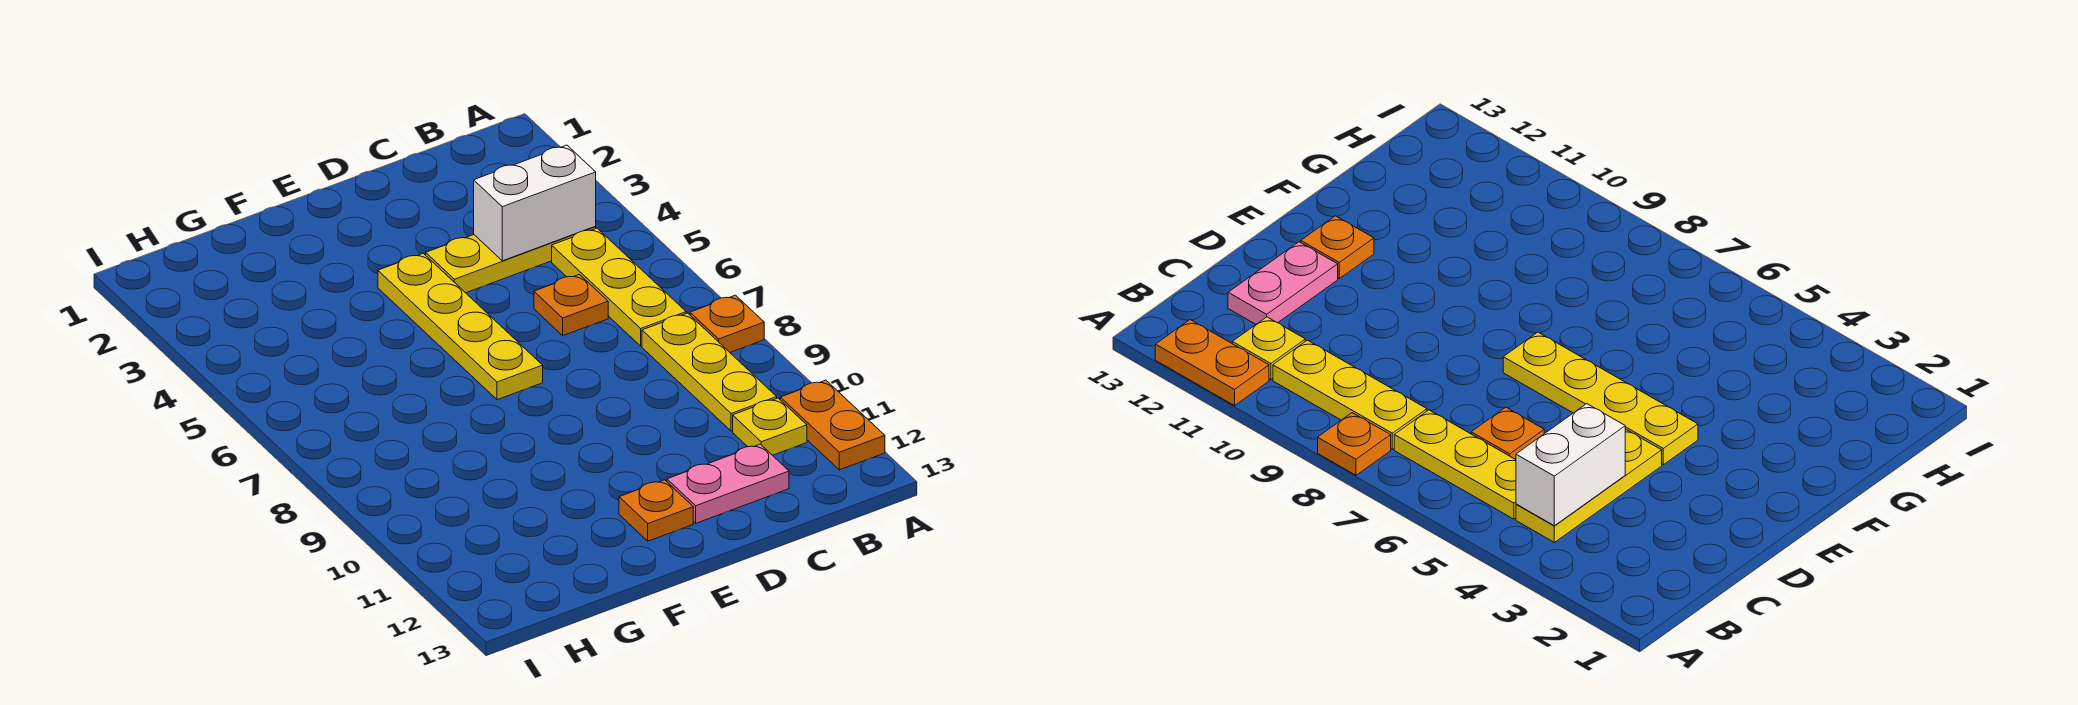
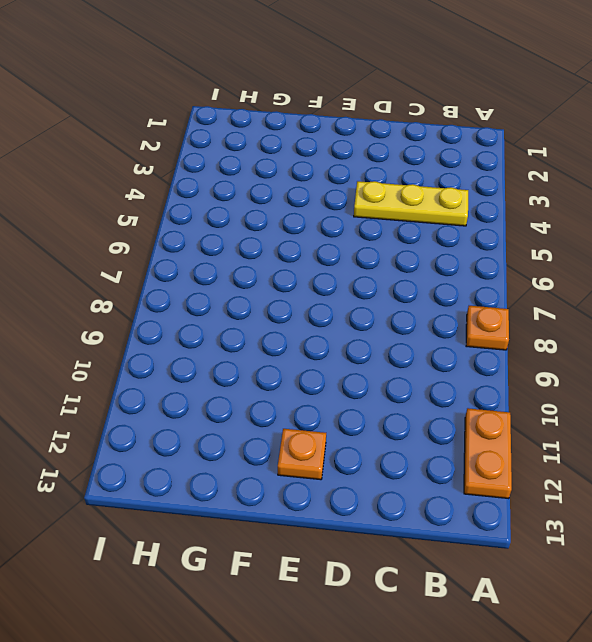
none -> yellow 1x3 plate [552,228,686,346]
none -> yellow 1x3 plate [642,313,777,431]

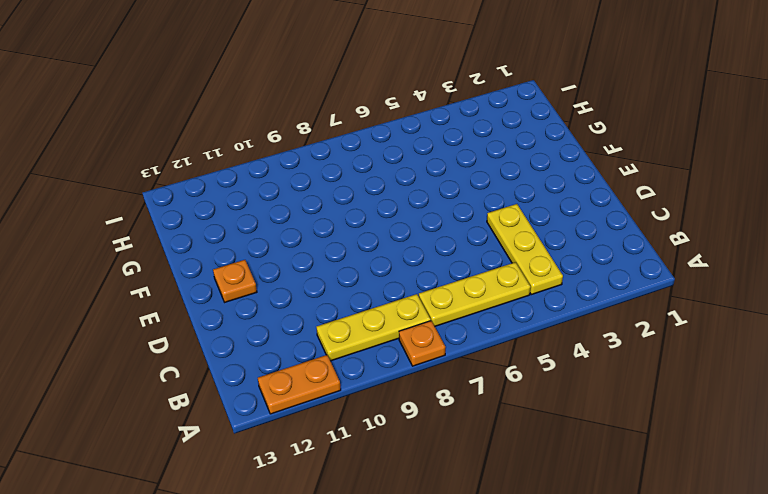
none -> yellow 1x1 plate [733,398,807,455]
none -> orange 1x1 plate [534,274,608,336]

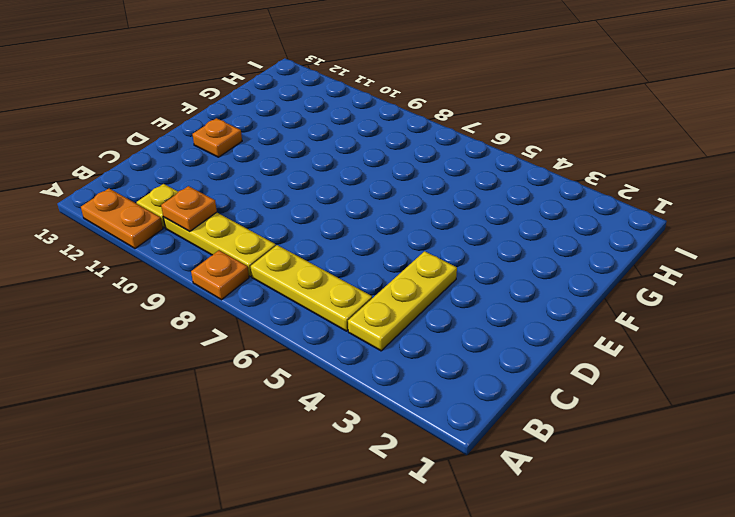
orange 1x1 plate [161,186,217,232] -> orange 1x1 plate moved to [534,274,608,336]
none -> pink 1x2 plate [667,444,789,523]
none -> yellow 1x4 plate [378,253,543,400]

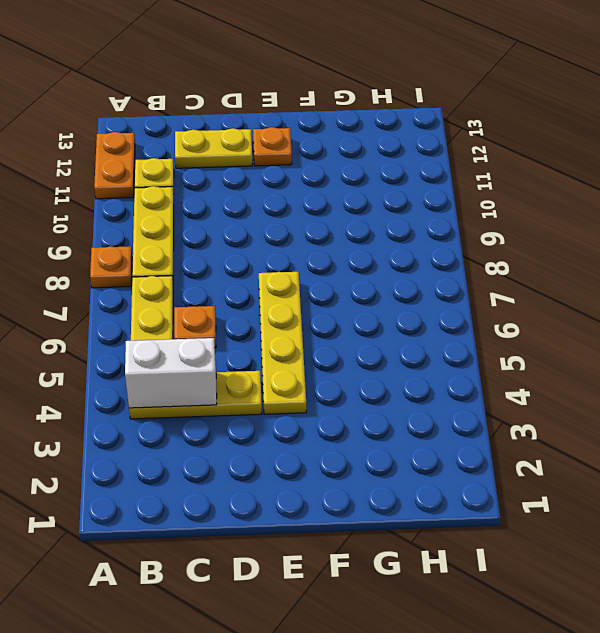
yellow 1x2 plate [175,128,252,168] -> pink 1x2 plate [667,444,789,523]

